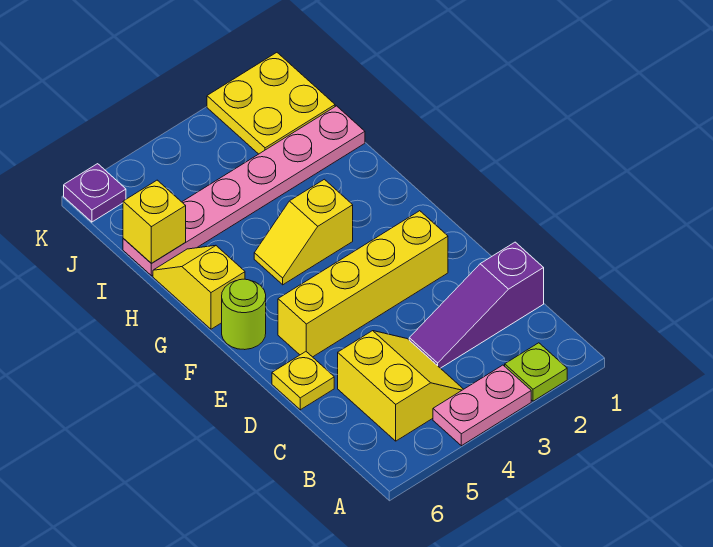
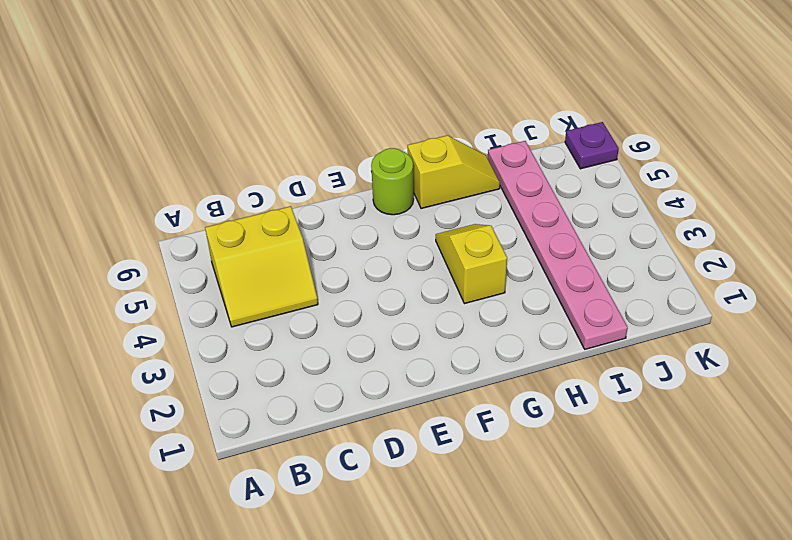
none -> lime 1x1 plate [505,343,567,401]
none -> pink 1x2 plate [433,365,531,446]
none -> purple 1x3 slope [409,242,544,368]

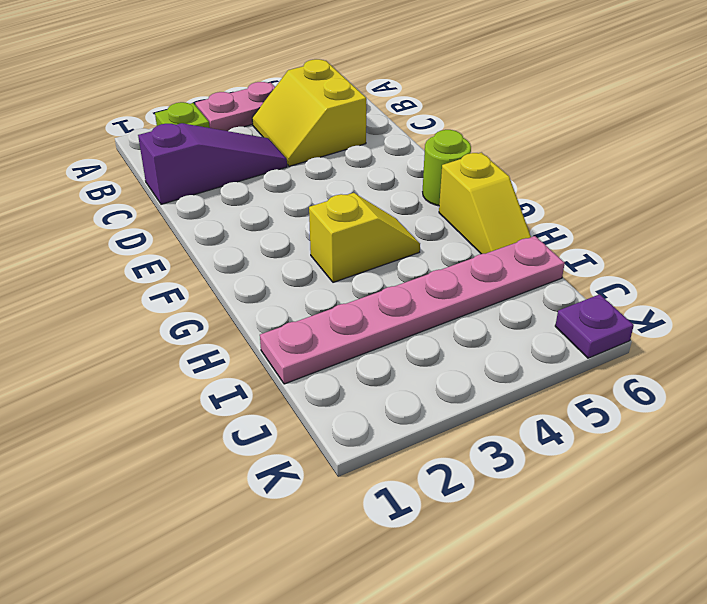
none -> yellow 1x1 plate [272,352,334,410]
none -> yellow 1x4 brick [278,211,448,357]
none -> yellow 2x2 plate [207,53,335,154]

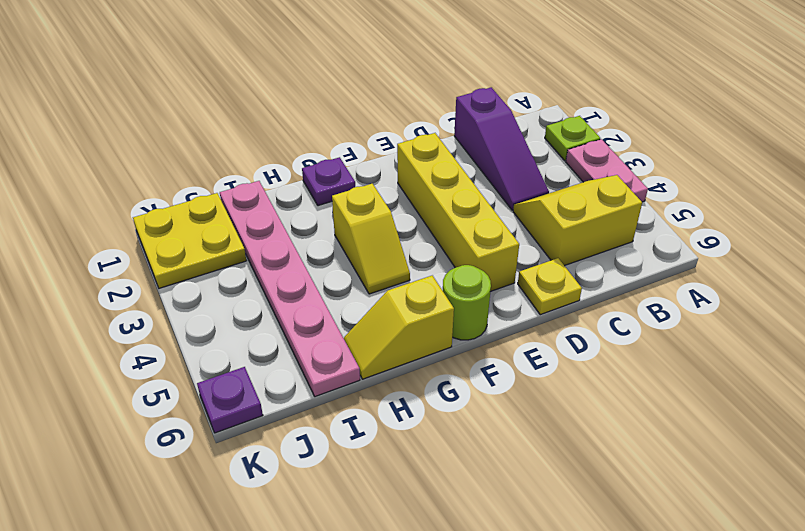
purple 1x1 plate [302,157,355,206] -> none
none -> yellow 1x1 brick [123,180,186,263]

